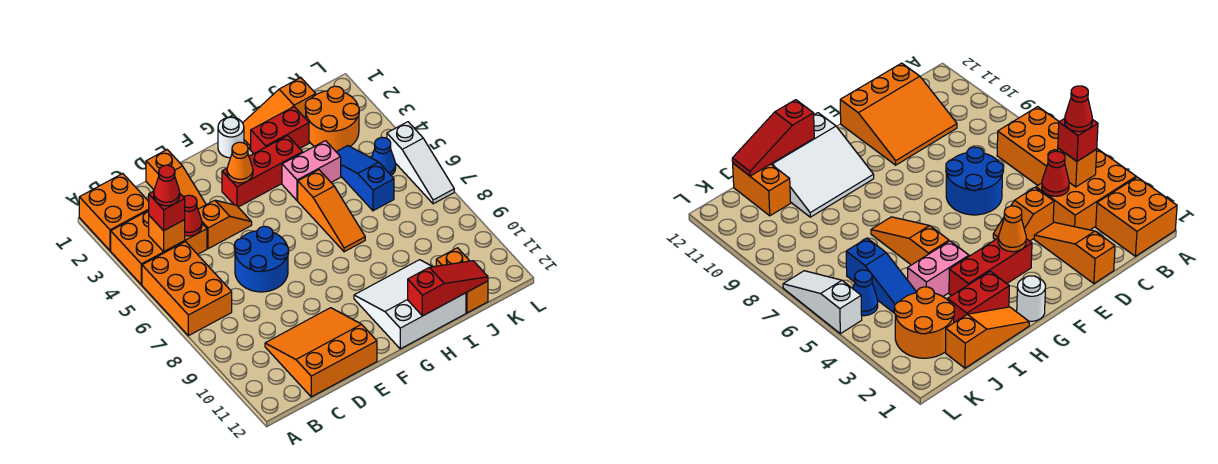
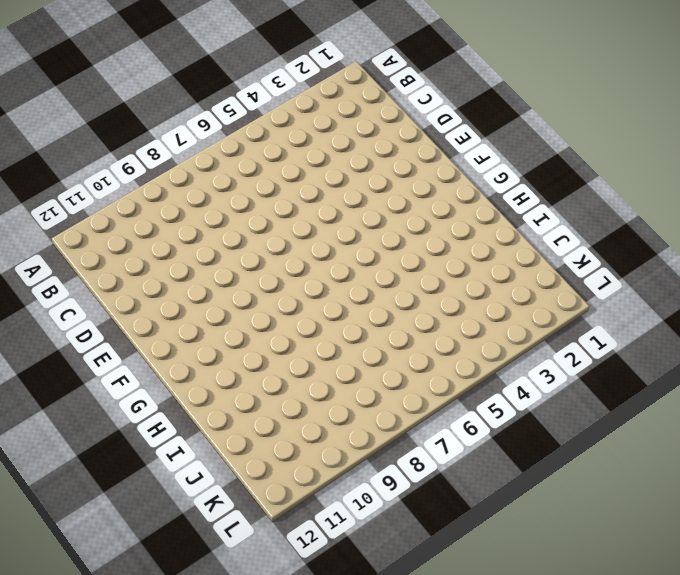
none -> orange 2x2 brick [79,174,149,251]
none -> orange 2x3 brick [111,210,207,285]
none -> orange 2x3 brick [142,242,232,336]

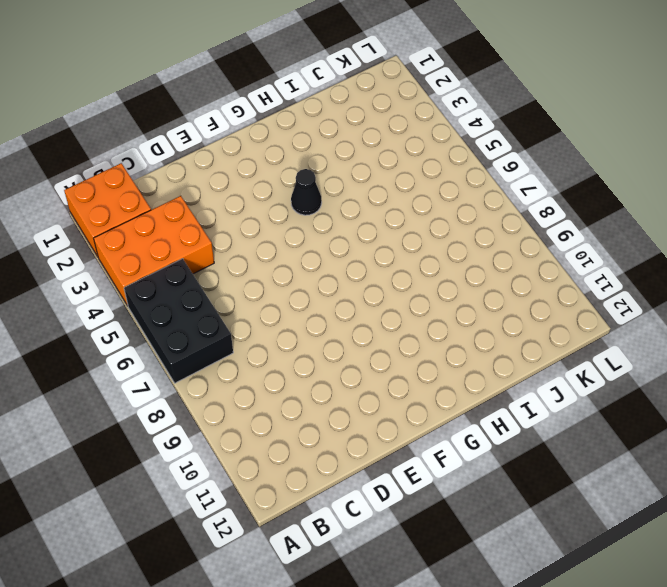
black 2x3 brick [124,259,233,383] -> orange 2x3 brick [142,242,232,336]
black 1x1 cone [291,169,322,215] -> none
none -> orange 3x3 slope [265,308,377,397]
none -> orange 1x3 slope [146,150,206,209]
none -> orange 1x2 slope [198,200,252,249]

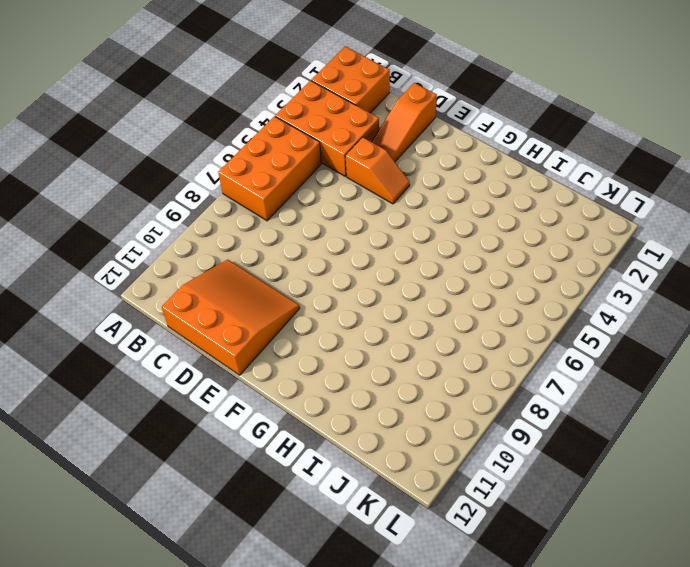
none -> blue 2x2 round brick [234,226,289,292]
none -> red 1x3 brick [222,136,303,207]
none -> white 1x1 round brick [218,117,244,158]

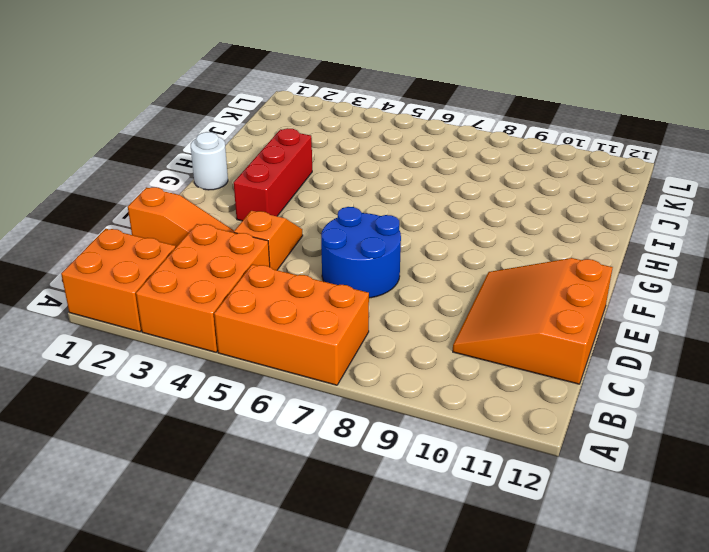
none -> white 3x3 slope [354,260,466,349]
none -> orange 1x3 slope [243,78,316,150]
none -> red 1x2 brick [251,107,309,154]

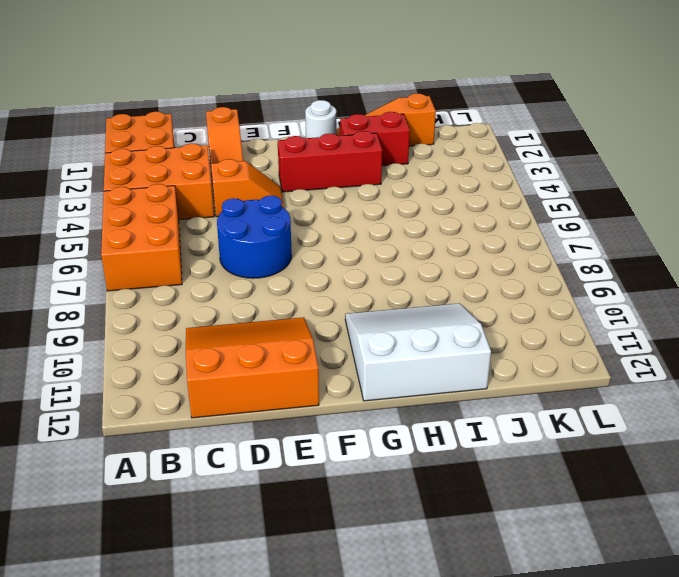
none -> pink 1x2 brick [282,141,341,201]
none -> orange 1x3 slope [298,170,365,252]
none -> orange 2x2 round brick [305,86,359,152]

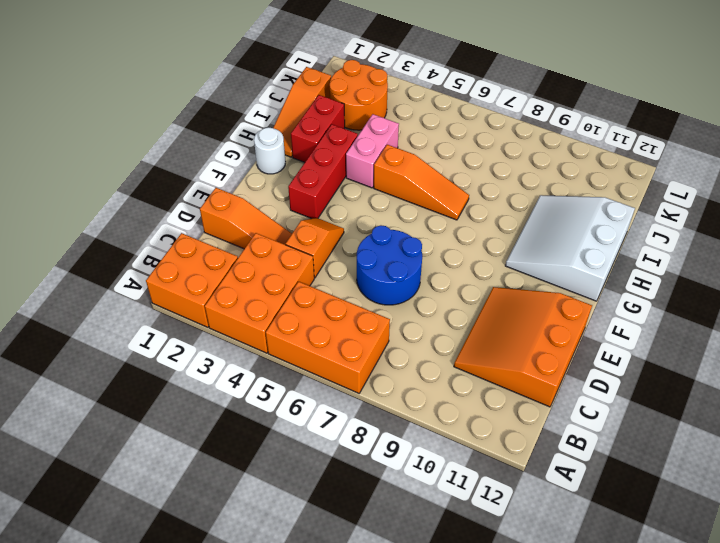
none -> blue 1x3 slope [337,146,394,211]
none -> orange 1x2 brick [436,248,488,313]
none -> blue 1x1 cone [372,137,396,175]

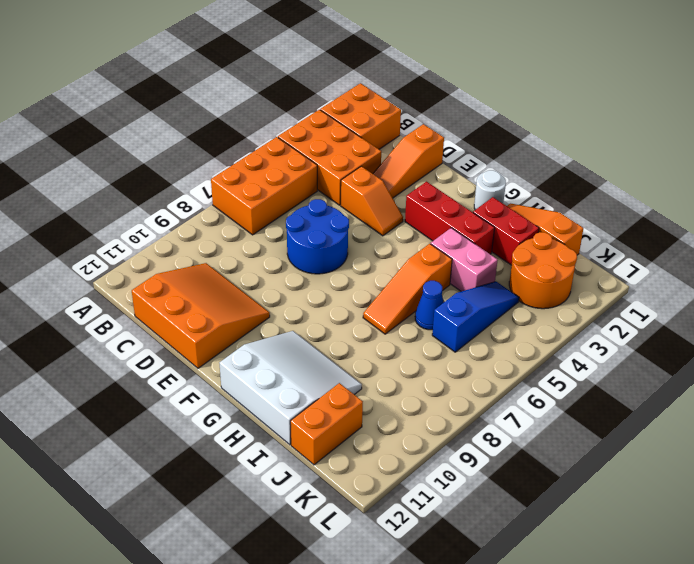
blue 1x1 cone [415,281,444,330] -> blue 1x1 cone moved to [372,137,396,175]
none -> white 1x3 slope [387,122,454,204]
none -> orange 1x1 brick [149,216,185,251]
none -> red 1x1 cone [184,195,202,236]

